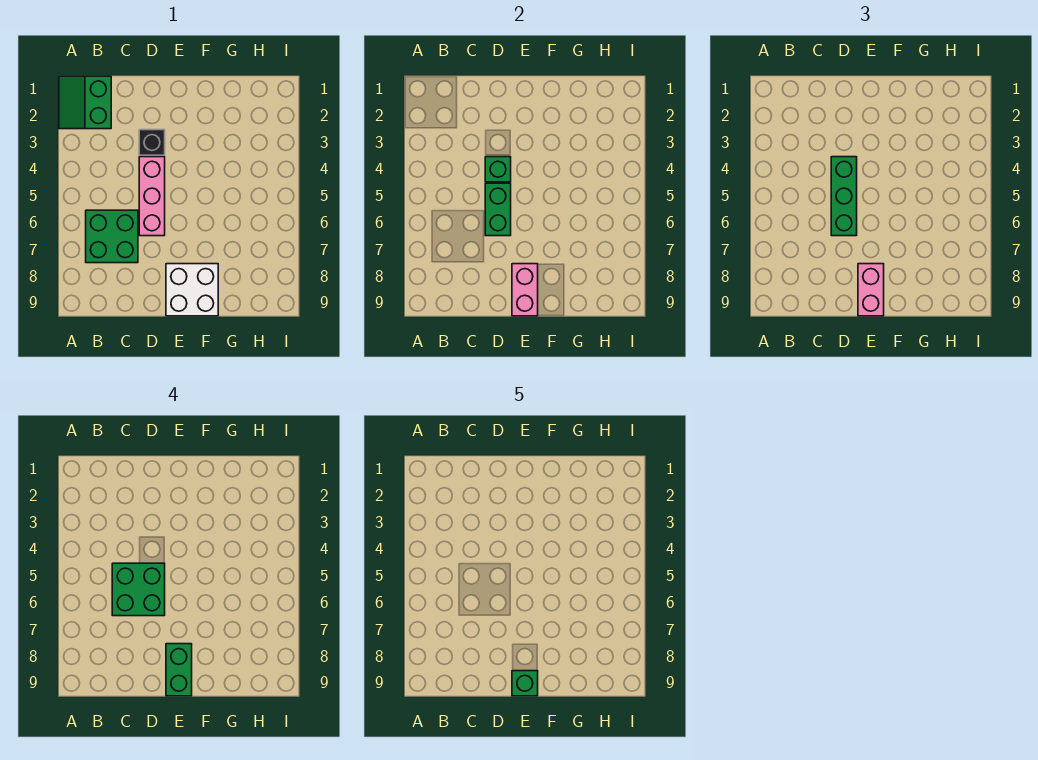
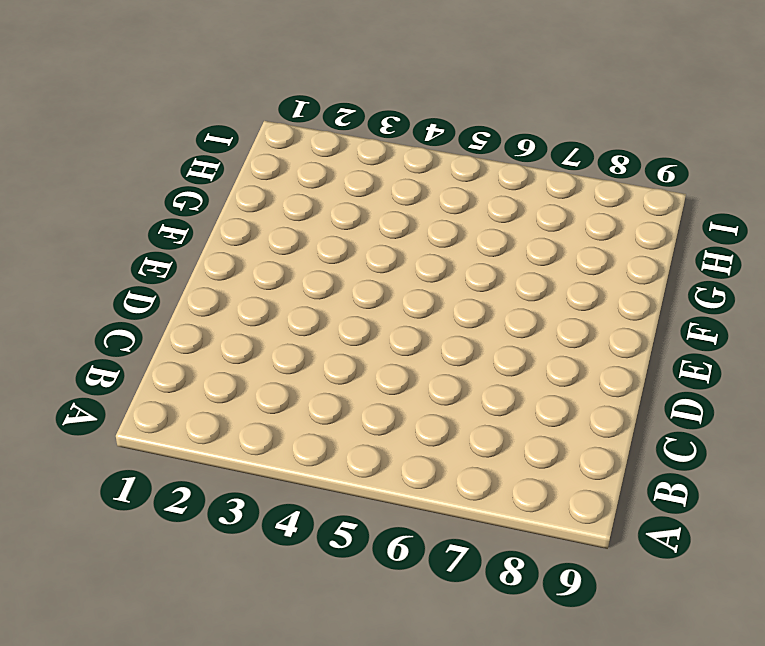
none -> green 2x2 slope [59,76,111,129]
none -> green 2x2 brick [86,210,138,263]
none -> black 1x1 brick [139,130,165,155]

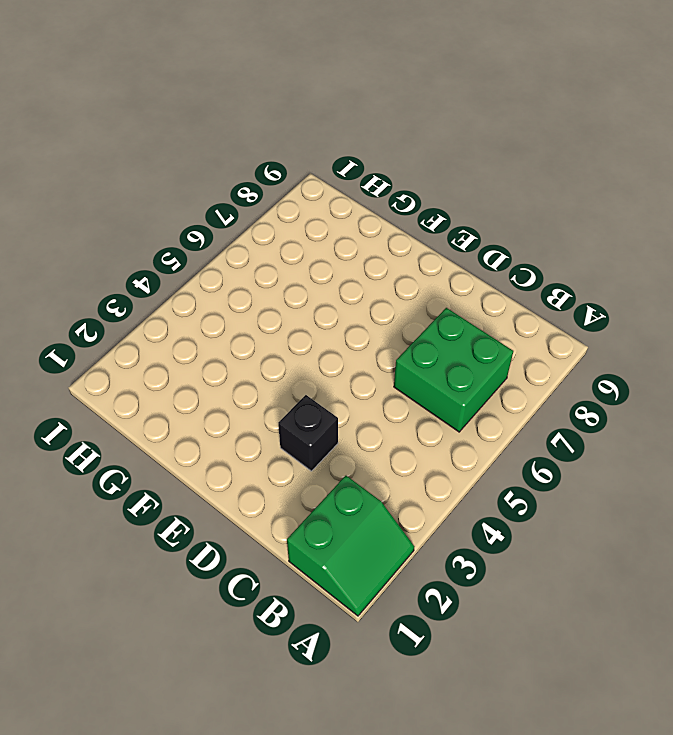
none -> pink 1x3 brick [139,157,165,236]
none -> white 2x2 brick [166,264,218,316]
none -> green 1x1 brick [485,157,511,182]

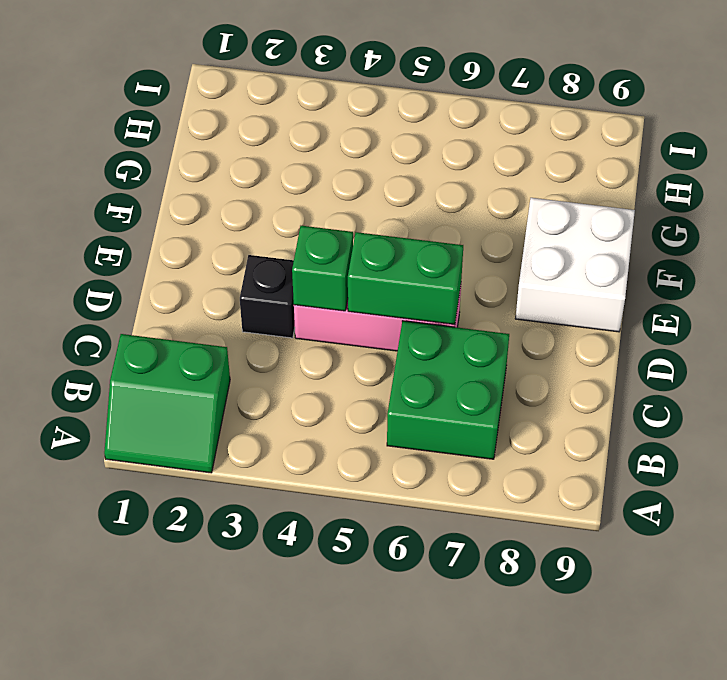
none -> pink 1x2 brick [512,264,538,316]
none -> green 1x3 brick [831,157,857,236]
none -> pink 1x2 brick [858,264,884,316]

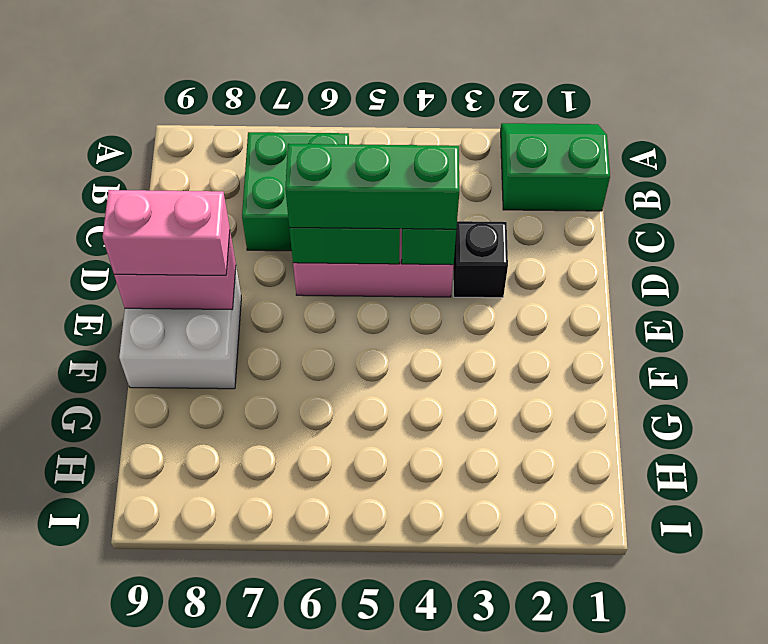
none -> green 2x2 brick [112,563,165,616]
none -> green 1x2 brick [166,644,192,696]
none -> green 1x1 brick [512,671,538,696]

